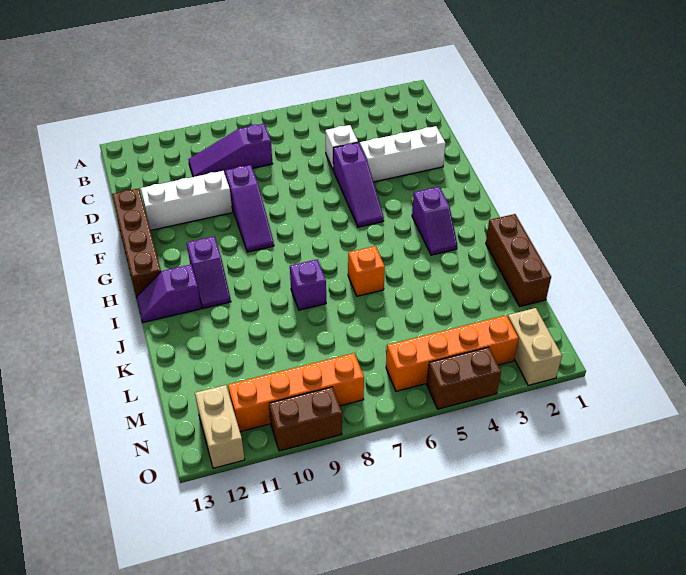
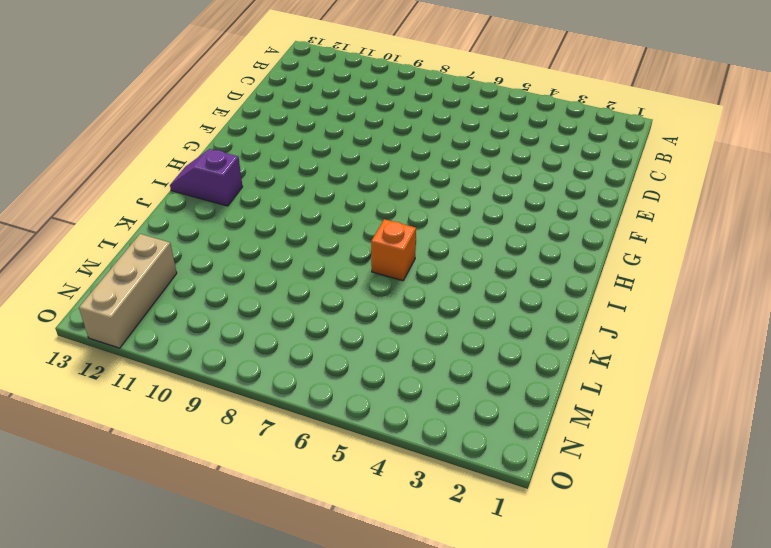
tan 1x3 brick [79,234,177,348] -> tan 1x2 brick [195,385,245,468]
none -> purple 1x3 slope [188,124,273,177]
none -> white 1x1 brick [325,125,358,170]
none -> white 1x3 brick [360,126,446,182]

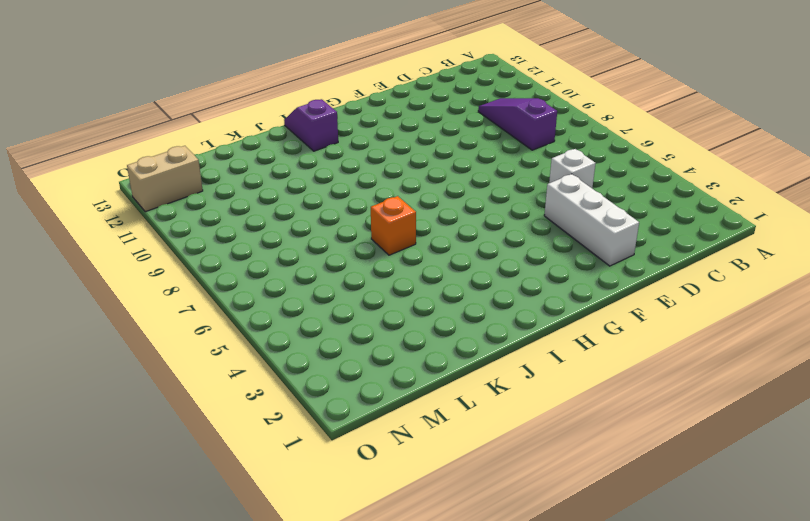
none -> purple 1x3 slope [333,142,384,227]
none -> purple 1x3 slope [225,165,274,252]
none -> white 1x3 brick [141,171,232,231]

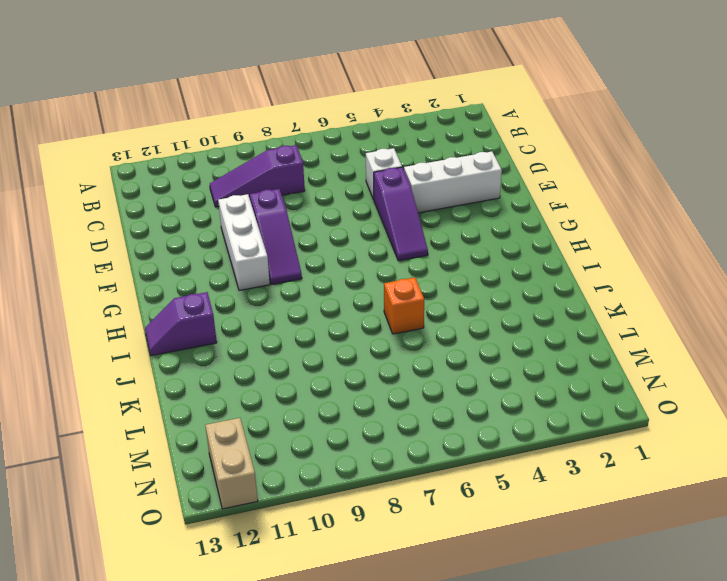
white 1x3 brick [218,194,270,290] -> white 1x3 brick turned to [141,171,232,231]
none -> brown 1x4 brick [112,188,161,297]
none -> purple 1x2 slope [412,187,457,255]
none -> purple 1x2 slope [187,237,231,308]

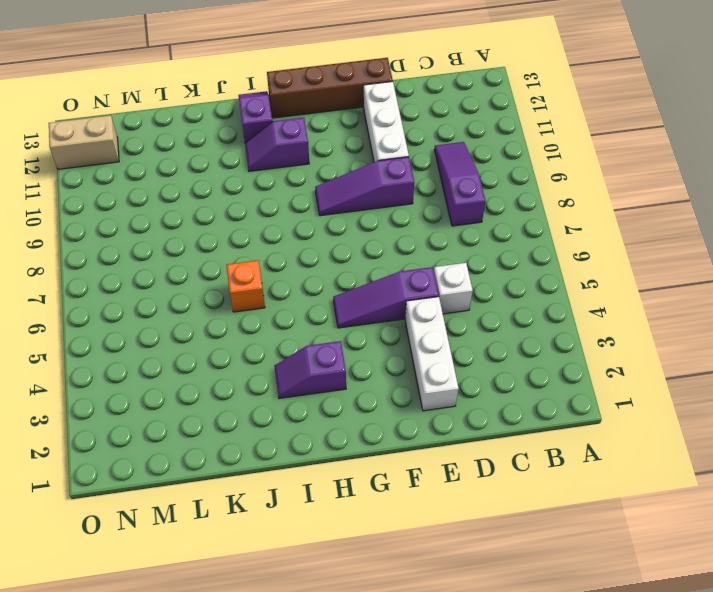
none -> brown 1x3 brick [486,214,551,306]
none -> purple 1x1 brick [290,259,326,310]
none -> tan 1x2 brick [508,308,562,385]

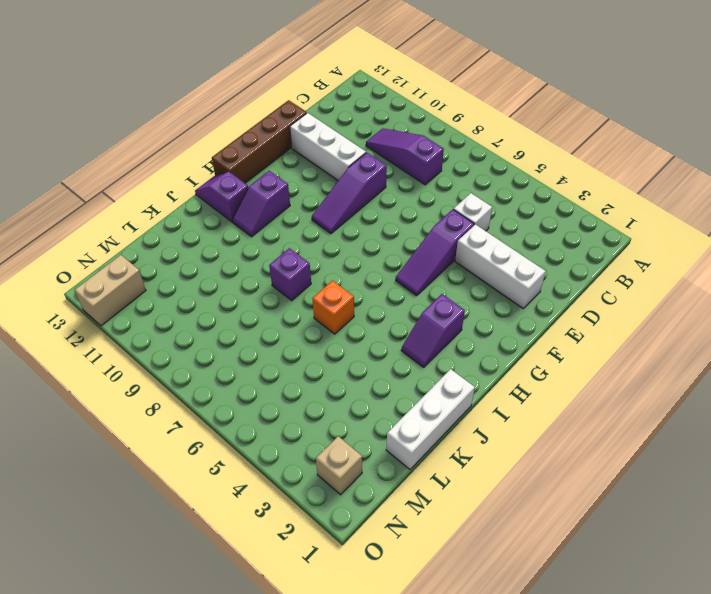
white 1x3 brick [386,369,475,469] -> brown 1x3 brick [486,214,551,306]
tan 1x1 brick [316,436,362,495] -> tan 1x2 brick [508,308,562,385]
none -> orange 1x4 brick [386,315,519,391]
none -> orange 1x4 brick [228,353,364,432]
none -> brown 1x2 brick [427,347,501,409]

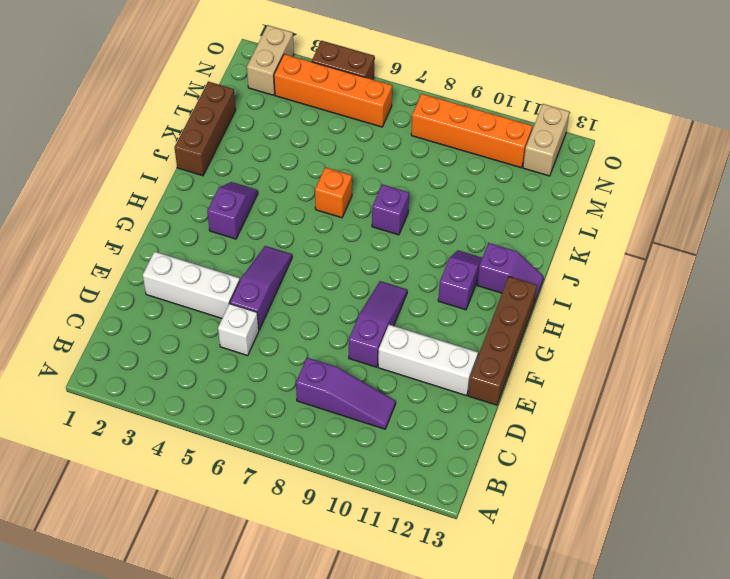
none -> brown 1x2 brick [269,387,342,451]

